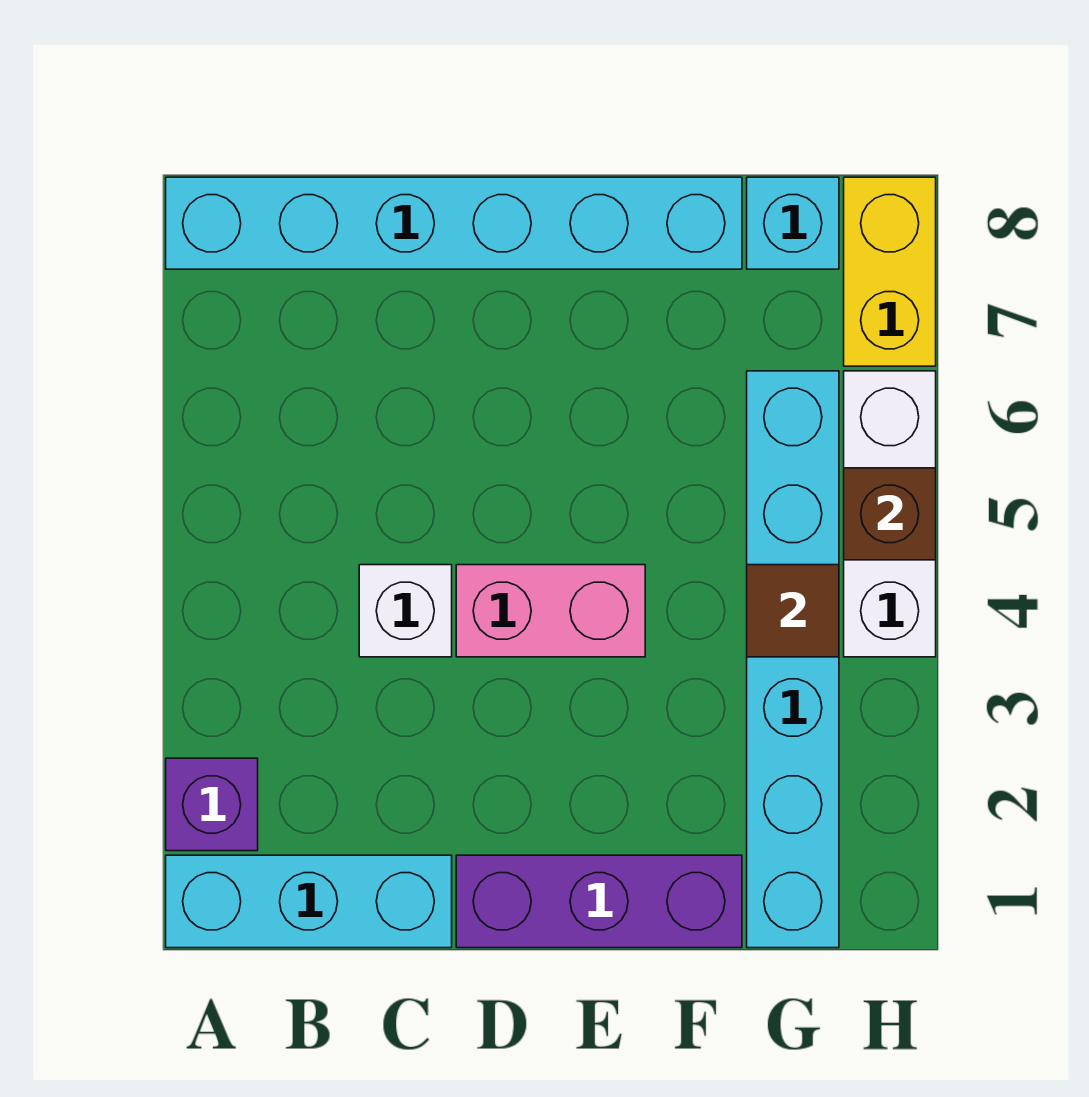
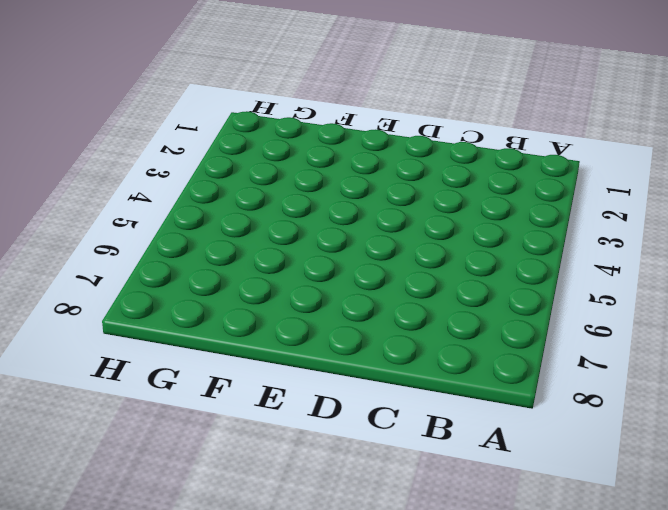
none -> cyan 1x3 brick [166,855,452,948]
none -> purple 1x1 brick [166,758,258,851]
none -> cyan 1x6 brick [166,177,742,269]

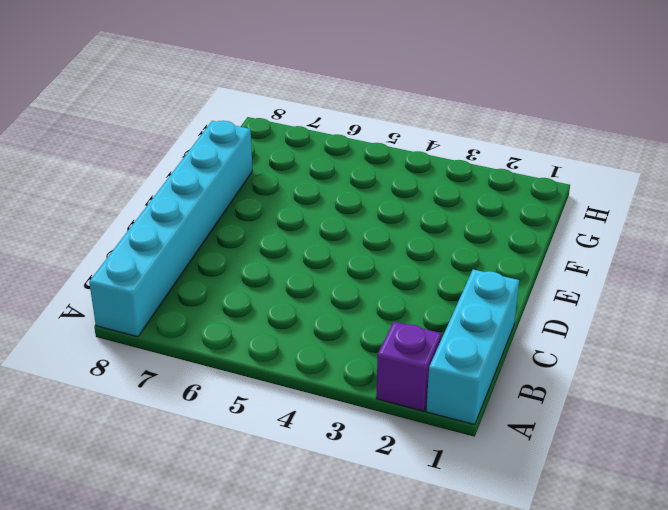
none -> white 1x1 brick [359,565,452,657]
none -> purple 1x3 brick [456,855,742,948]
none -> pink 1x2 brick [456,565,645,657]

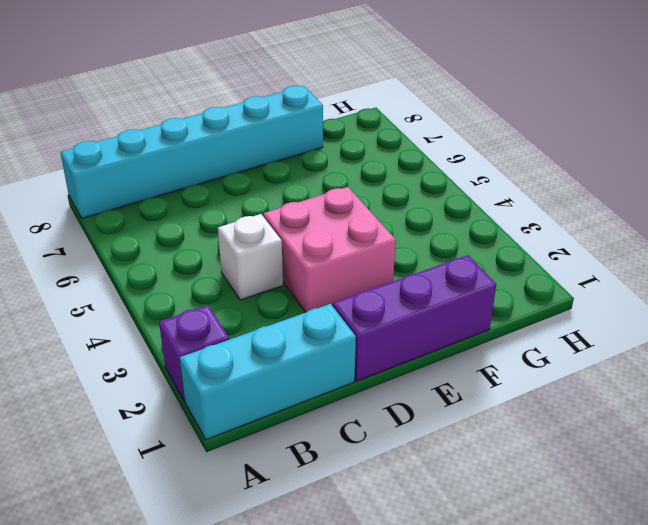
pink 2x2 brick [263,187,396,312] -> pink 1x2 brick [456,565,645,657]
none -> cyan 1x6 brick [747,371,839,948]
none -> cyan 1x1 brick [747,177,839,269]
none -> white 1x3 brick [844,371,936,657]

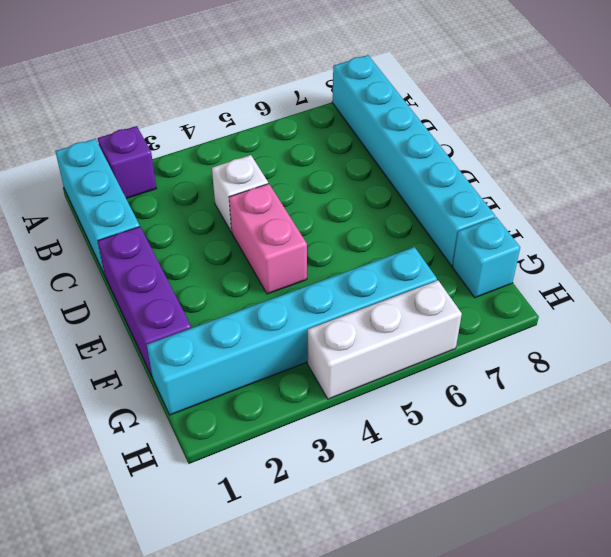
none -> yellow 1x2 brick [844,177,936,366]
none -> brown 1x1 tile [747,565,839,657]
none -> brown 1x1 brick [844,468,936,560]

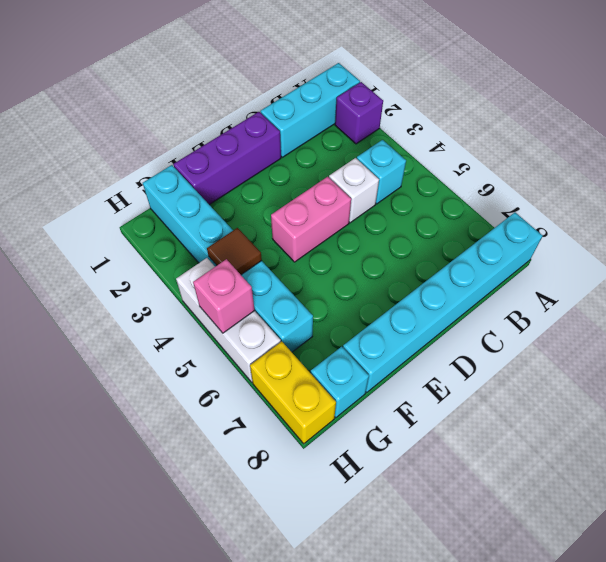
cyan 1x1 brick [357,140,406,204] -> none
pink 1x1 brick [193,259,255,333] -> brown 1x1 brick [844,468,936,560]

